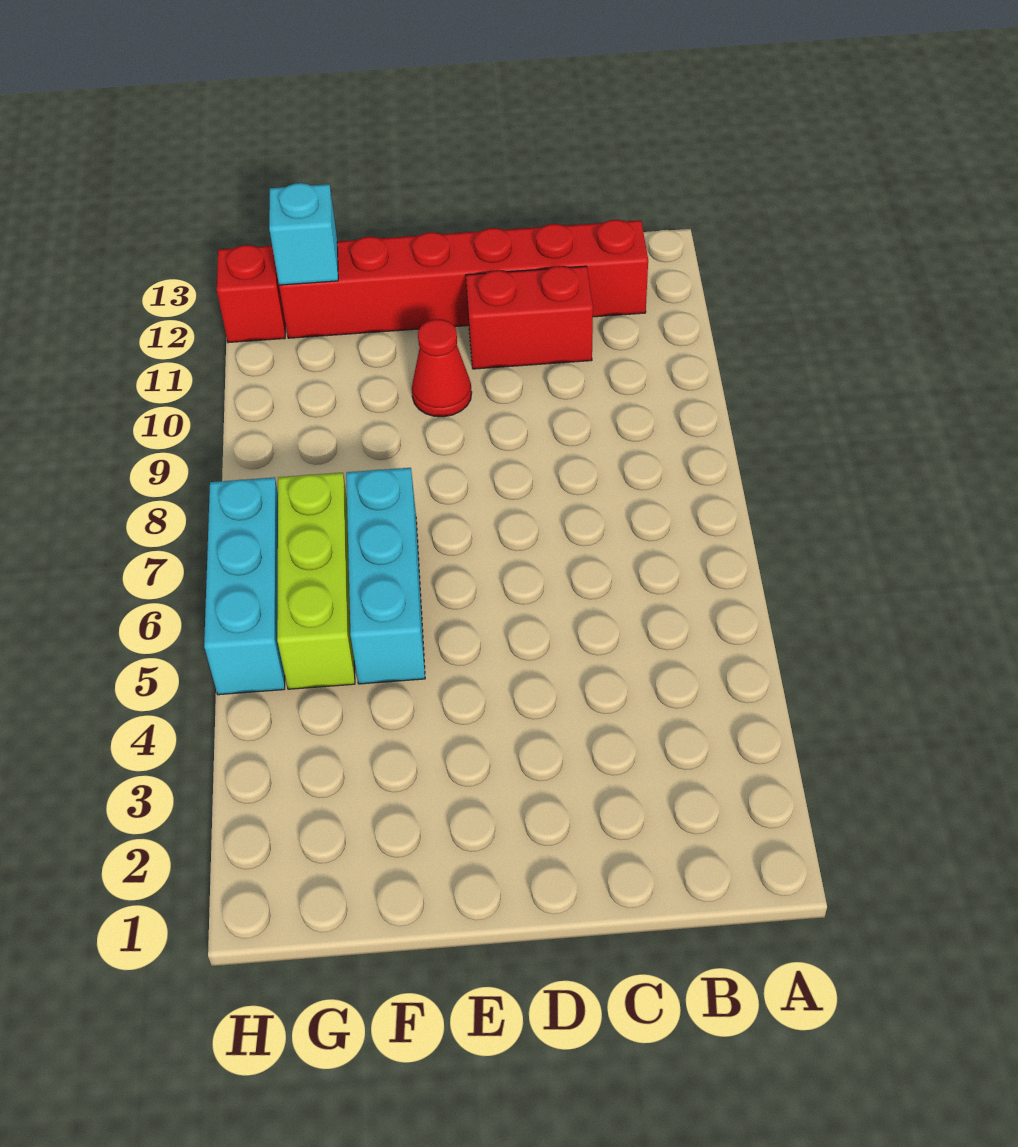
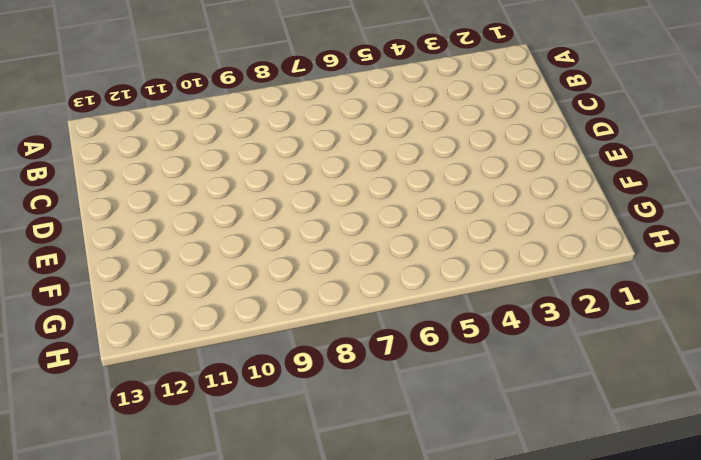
none -> red 1x6 brick [279,220,648,338]
none -> red 1x2 brick [466,266,593,369]

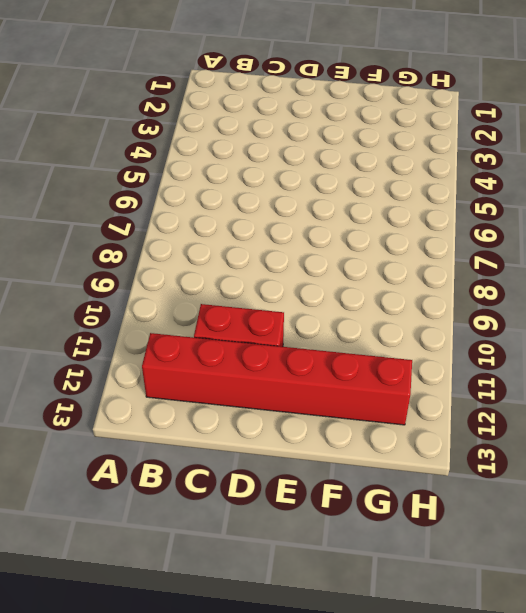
none -> red 1x1 cone [412,319,472,417]
none -> cyan 1x3 brick [346,468,425,684]

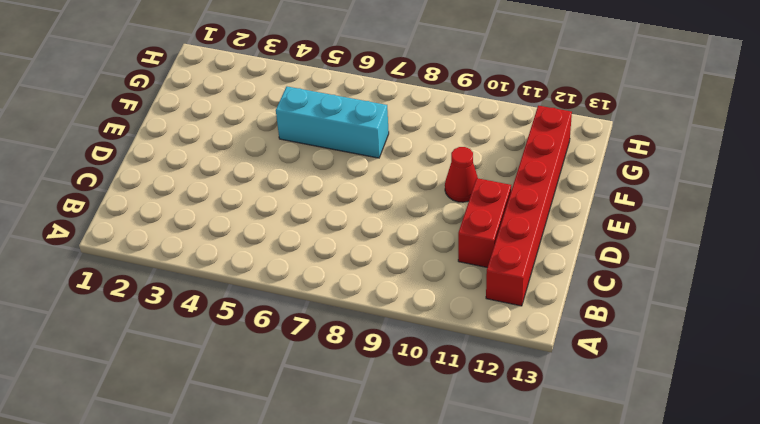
none -> lime 1x3 brick [277,473,355,689]
none -> cyan 1x3 brick [204,477,285,695]

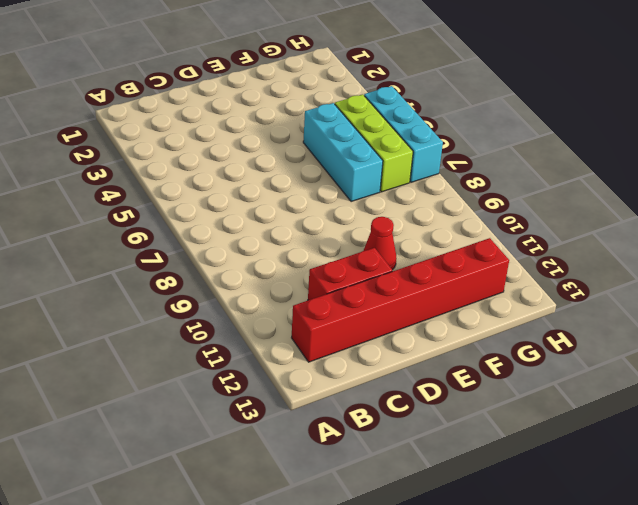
none -> red 1x1 brick [217,245,285,343]
none -> cyan 1x1 brick [269,183,338,285]

